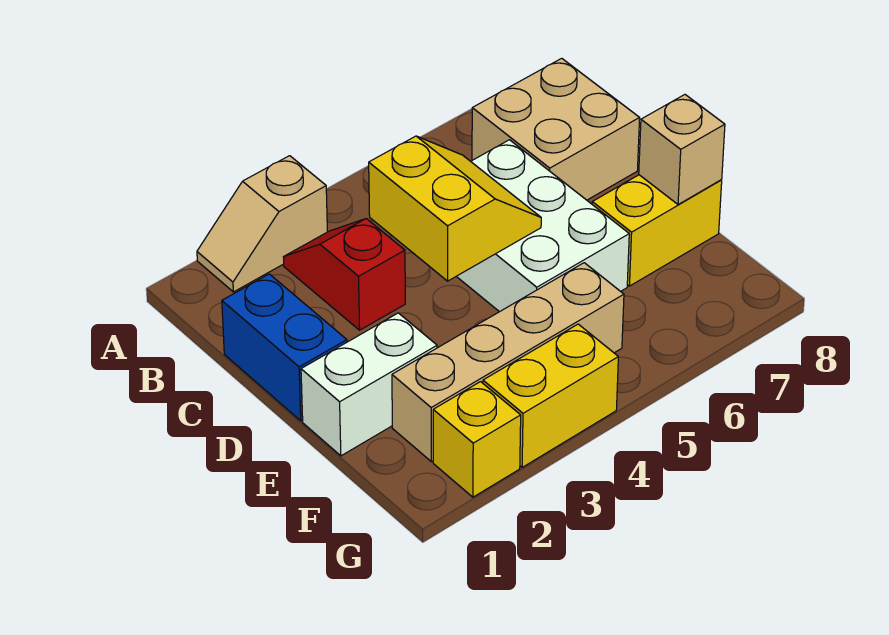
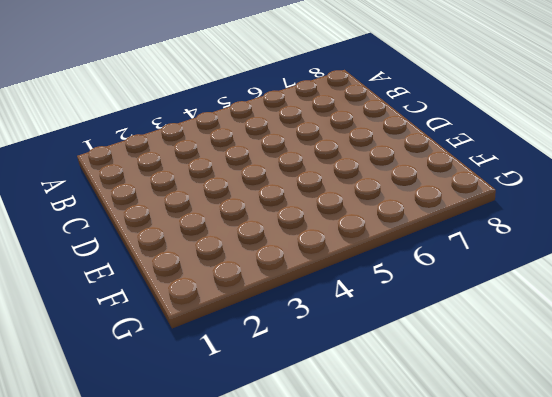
none -> tan 1x2 slope [197,156,327,292]
none -> red 1x2 slope [283,219,405,330]
none -> tan 2x2 brick [472,58,640,200]

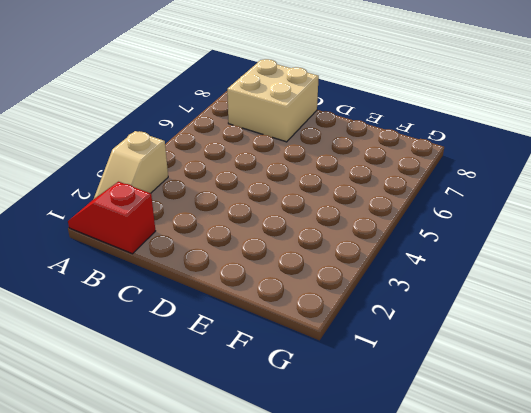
red 1x2 slope [68,182,155,254] -> red 1x2 slope moved to [283,219,405,330]
none -> blue 1x2 brick [222,274,347,421]
none -> white 2x3 brick [456,140,629,312]
none -> white 1x2 brick [301,313,437,456]

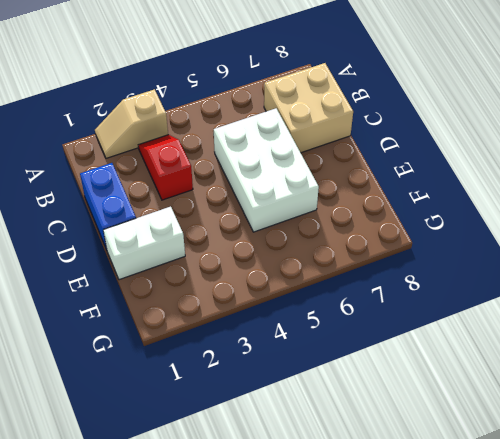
none -> yellow 1x2 brick [592,175,722,286]
none -> tan 1x4 brick [392,263,624,462]
none -> yellow 1x1 brick [433,382,521,497]

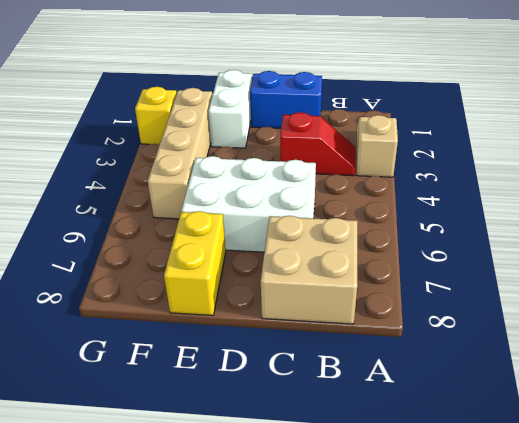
none -> yellow 1x2 brick [483,324,618,467]
none -> yellow 2x2 slope [369,136,541,281]
none -> tan 1x1 brick [639,95,725,205]

